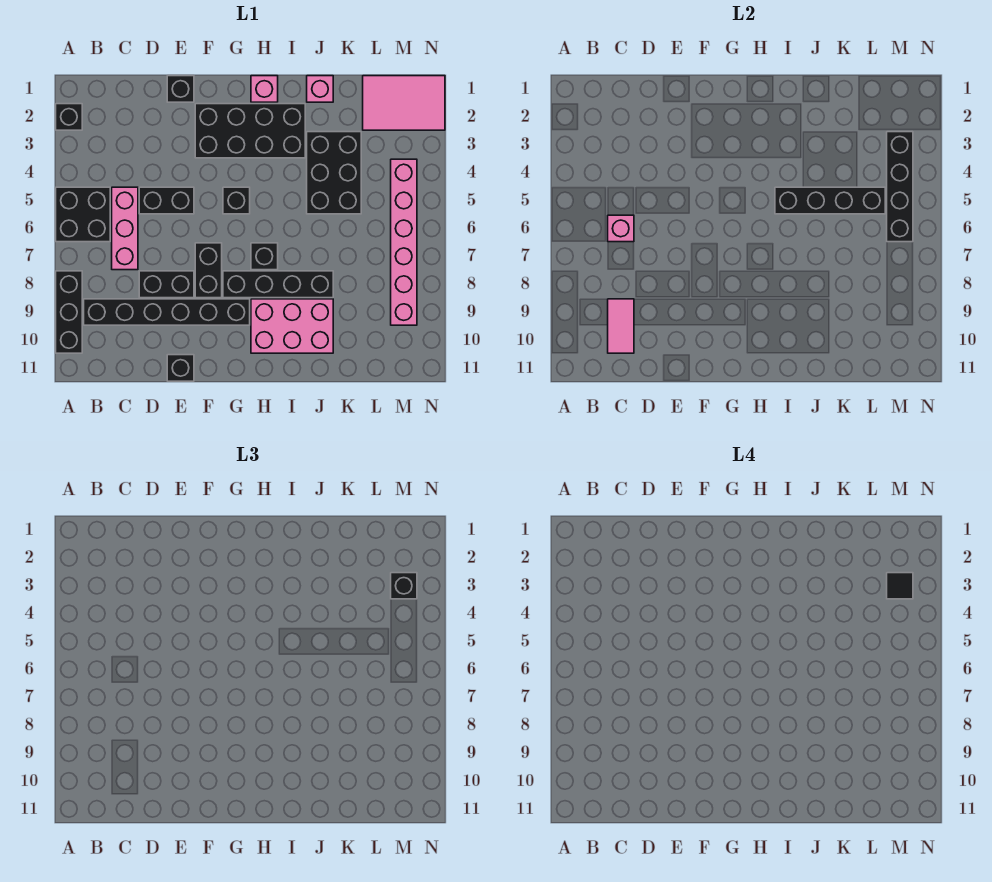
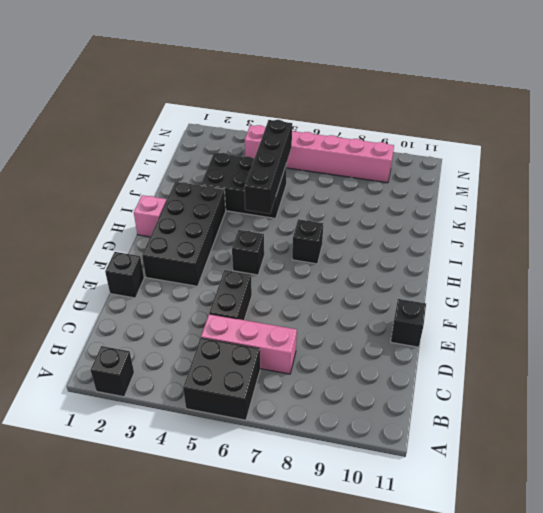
none -> black 1x3 brick [56,271,82,353]
none -> black 1x6 brick [84,299,250,325]
none -> black 1x2 brick [139,271,194,298]

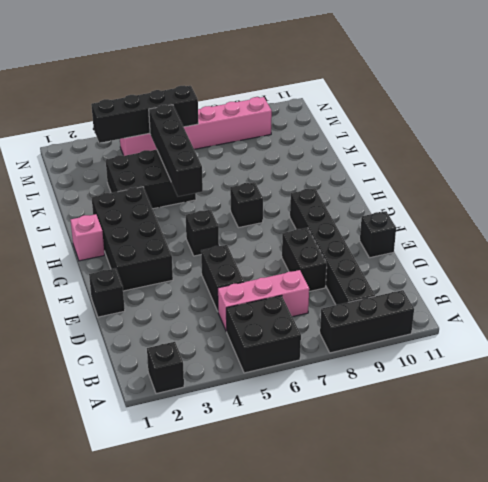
none -> black 1x2 brick [195,243,222,298]
none -> black 1x4 brick [223,271,333,298]
none -> pink 2x3 brick [251,299,333,353]

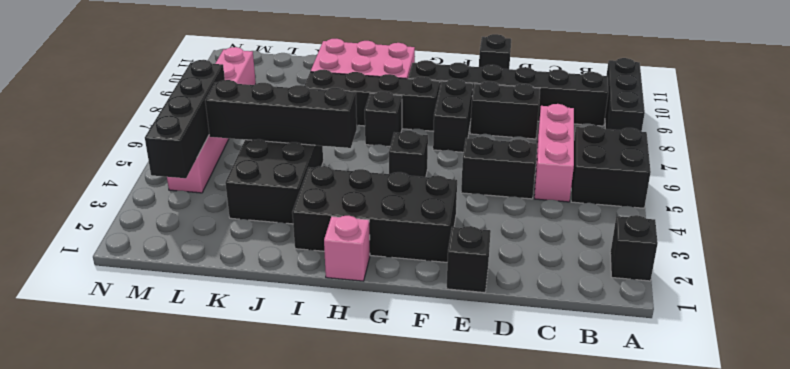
none -> pink 1x1 brick [307,76,333,102]
none -> pink 2x3 tile [363,76,445,130]
none -> pink 1x1 brick [608,215,634,242]

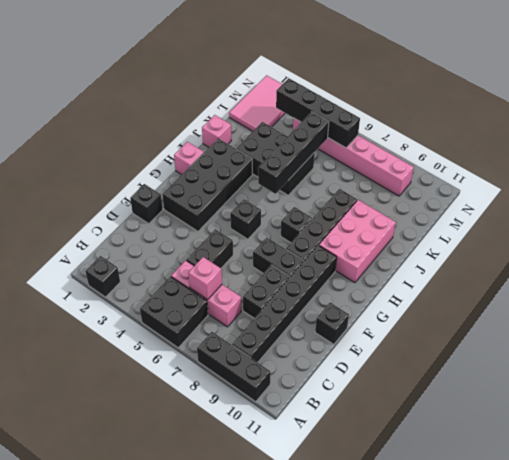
none -> pink 1x2 tile [608,299,634,353]
none -> black 1x1 brick [391,573,417,599]
none -> black 1x1 tile [887,573,913,599]

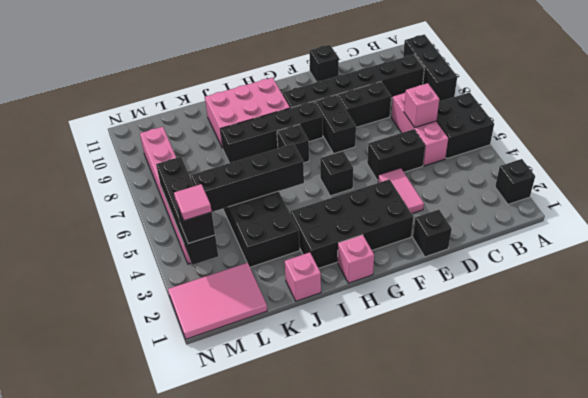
pink 1x2 tile [378,168,424,214] -> pink 1x2 tile moved to [608,299,634,353]
pink 1x1 tile [174,184,212,221] -> black 1x1 tile [887,573,913,599]

